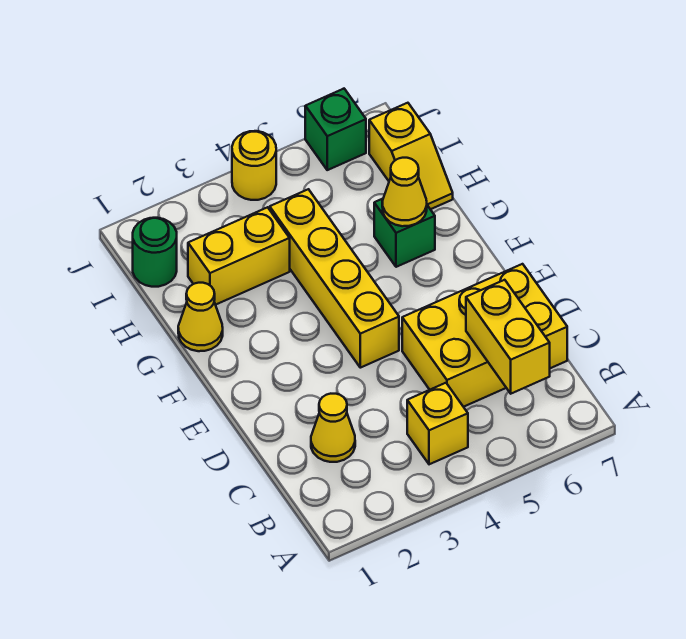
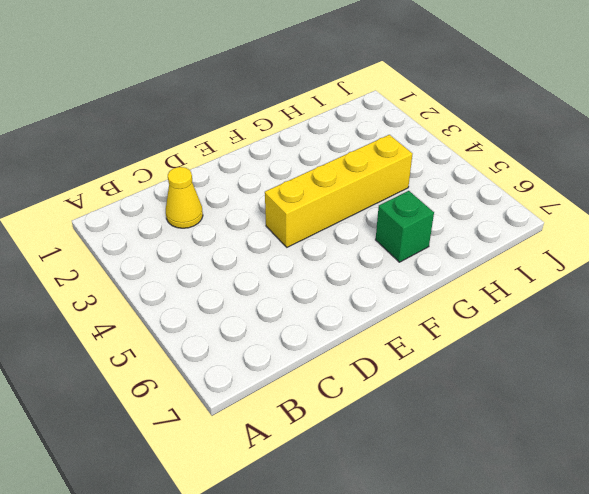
none -> yellow 1x1 brick [407,383,468,464]
none -> yellow 2x3 brick [402,264,567,407]
none -> yellow 1x1 cone [178,283,223,351]

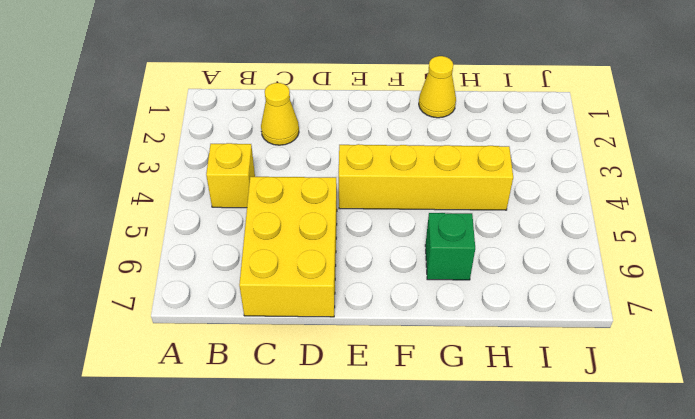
none -> yellow 1x2 brick [188,207,290,305]
none -> yellow 1x2 slope [369,103,453,209]
none -> green 1x1 round brick [133,218,177,287]

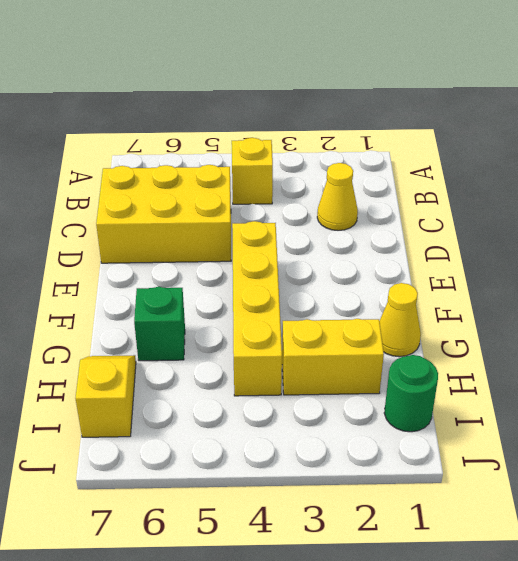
none -> yellow 1x1 round brick [232,131,276,200]
none -> green 1x1 brick [305,89,366,170]
none -> yellow 1x2 brick [466,280,550,394]

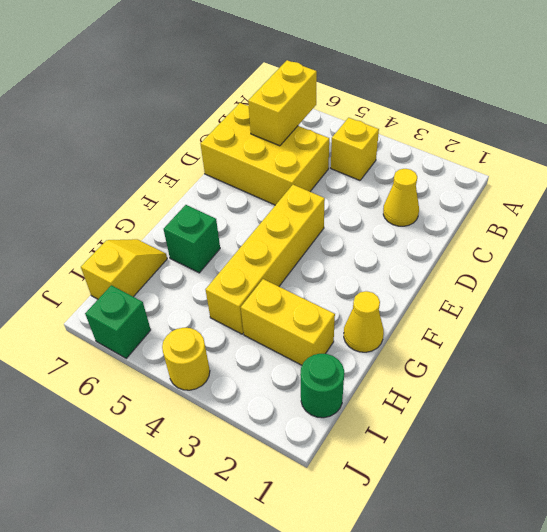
none -> yellow 1x1 cone [382,158,427,226]

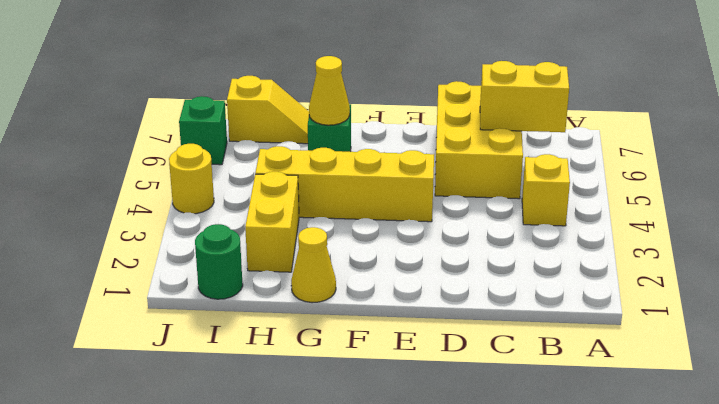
none -> yellow 1x1 cone [311,394,355,462]

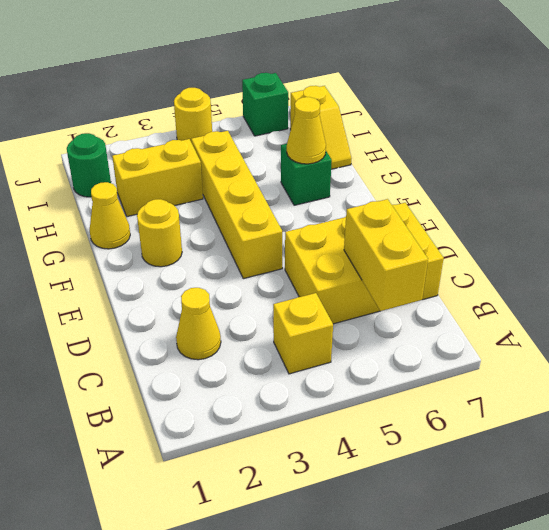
yellow 1x1 round brick [137,199,182,267] -> none

